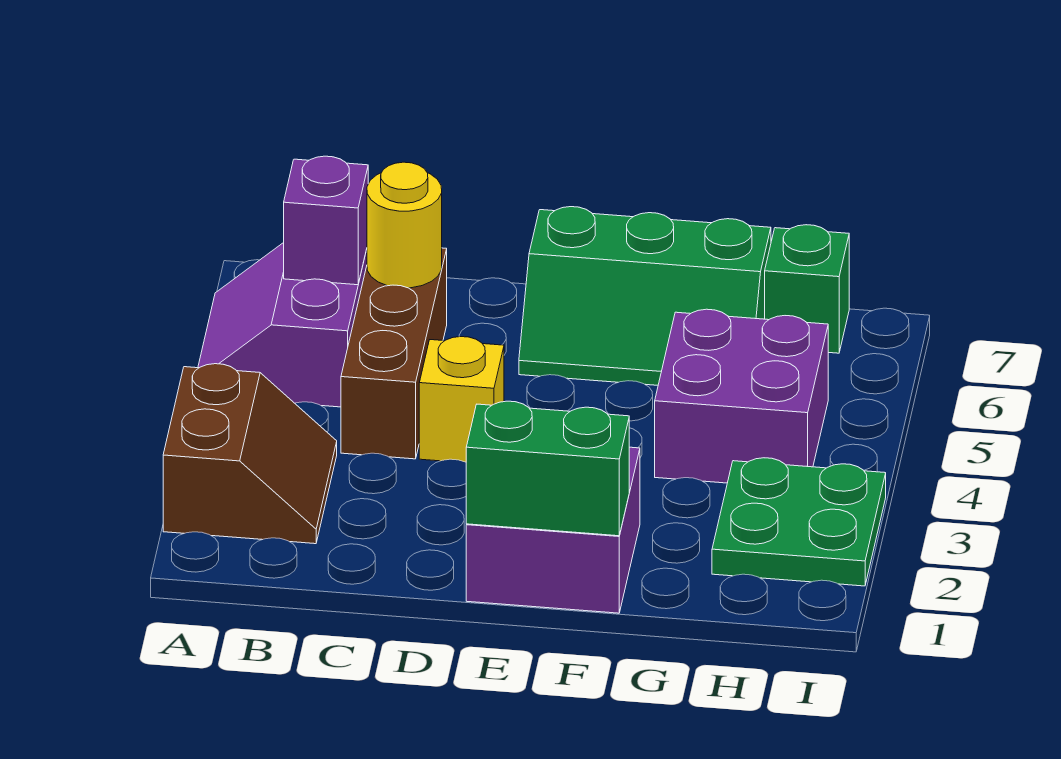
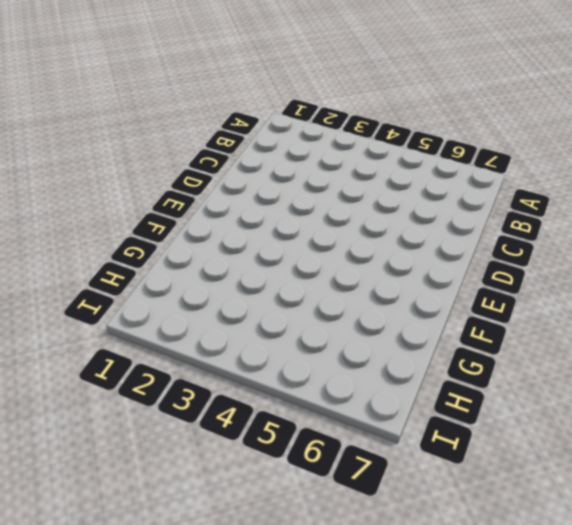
none -> brown 2x2 slope [163,364,337,544]
none -> purple 2x2 slope [198,243,367,407]
none -> brown 1x3 brick [341,248,447,459]

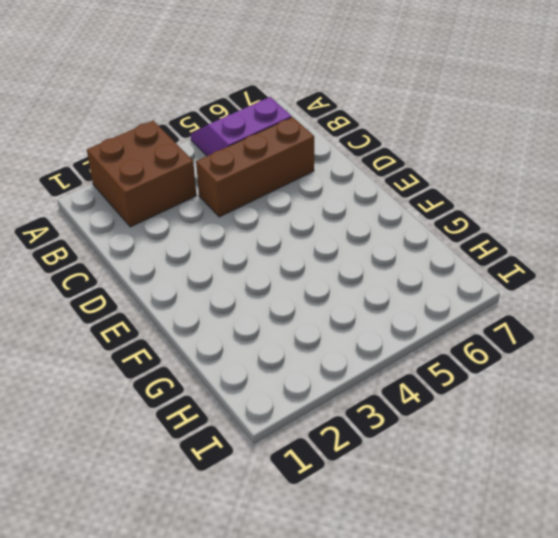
brown 2x2 brick [87,120,196,227] -> brown 2x2 slope [163,364,337,544]
none -> yellow 1x1 brick [419,337,504,462]
none -> purple 2x2 brick [466,447,640,613]
none -> green 2x3 slope [519,207,771,385]

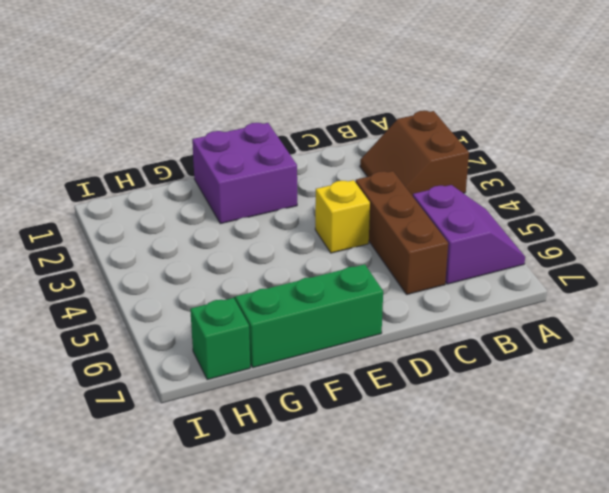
none -> purple 2x2 brick [655,309,828,483]
none -> green 2x2 plate [712,458,886,586]
none -> purple 1x1 brick [284,156,368,285]

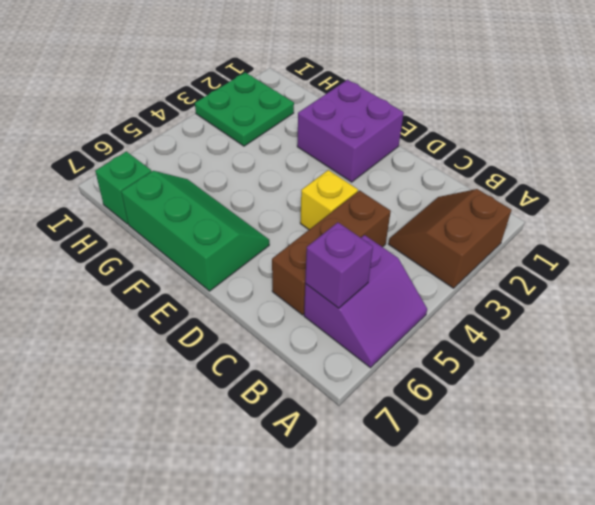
none -> purple 2x2 brick [655,309,828,483]
none -> yellow 1x1 round brick [367,162,442,288]
none -> green 1x2 brick [466,401,629,536]

